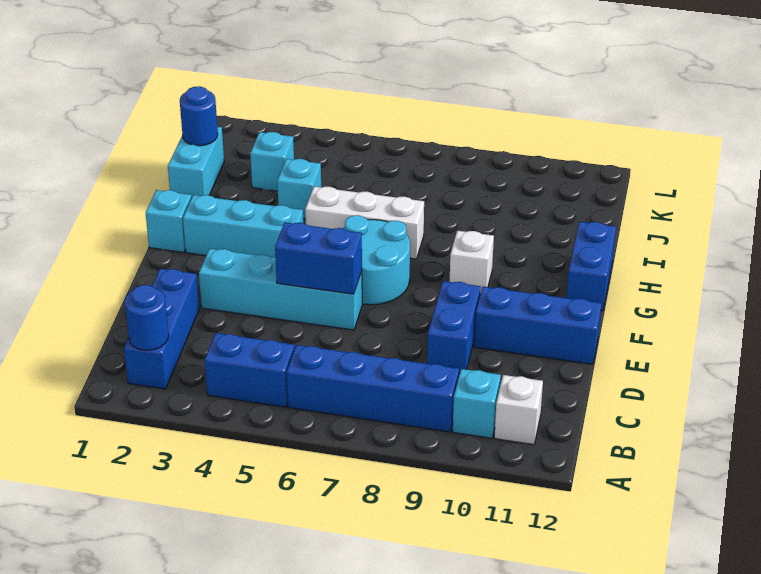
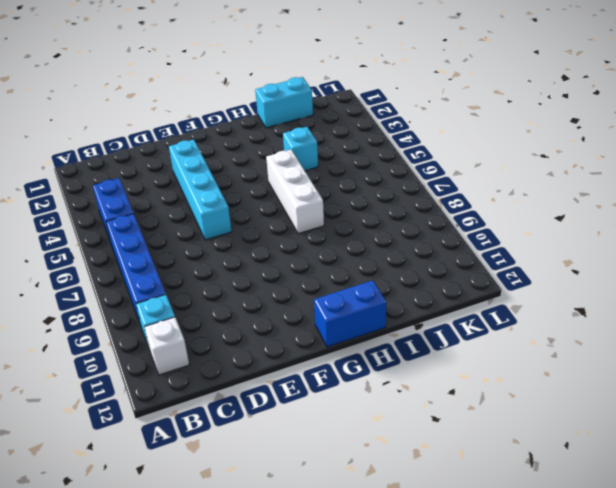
none -> blue 1x3 brick [124,269,199,389]
none -> blue 1x2 brick [427,281,481,374]
none -> blue 1x3 brick [474,287,601,364]

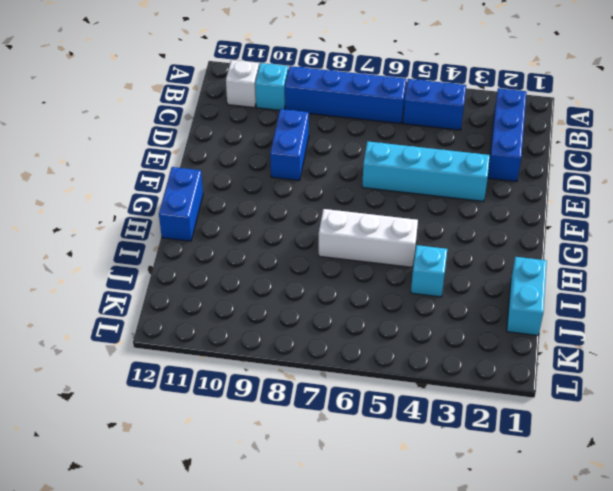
none -> blue 1x3 brick [474,287,601,364]
none -> cyan 2x2 round brick [343,215,410,305]
none -> cyan 1x1 brick [146,190,191,252]

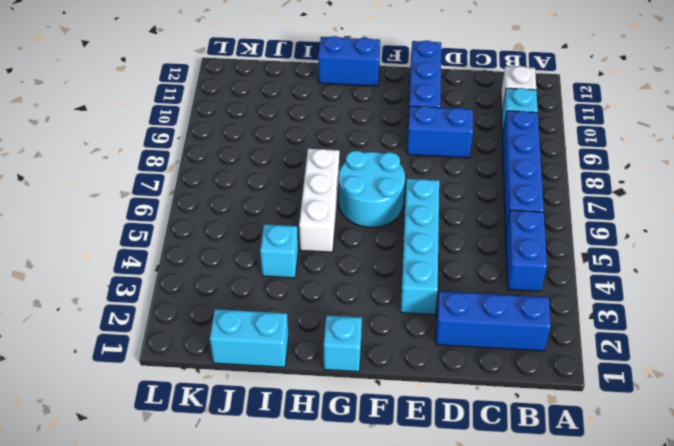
none -> cyan 1x3 brick [183,195,303,258]
none -> white 1x1 brick [450,231,494,294]
none -> cyan 1x1 brick [250,132,294,191]

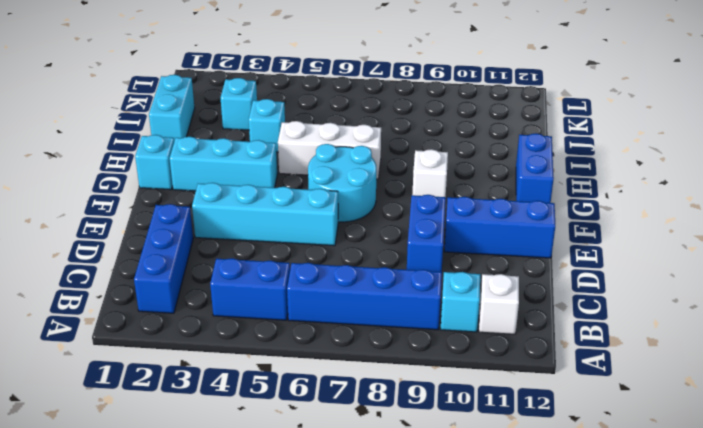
none -> blue 1x1 round brick [125,285,169,350]
none -> blue 1x2 brick [275,222,362,294]
none -> blue 1x1 round brick [180,86,218,146]

